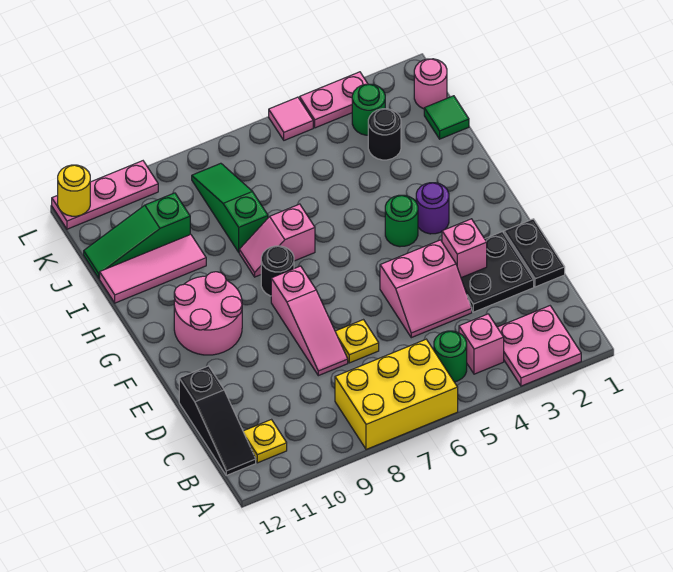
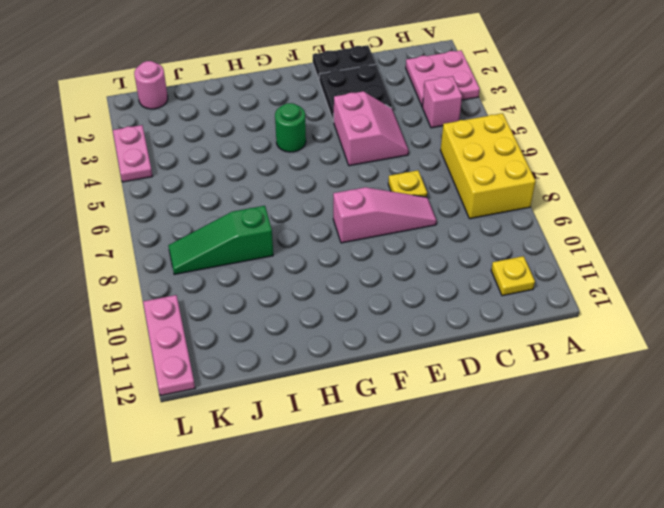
none -> green 1x1 round brick [434,331,467,382]
none -> black 1x3 slope [179,366,256,475]
none -> pink 2x2 round brick [174,272,242,355]

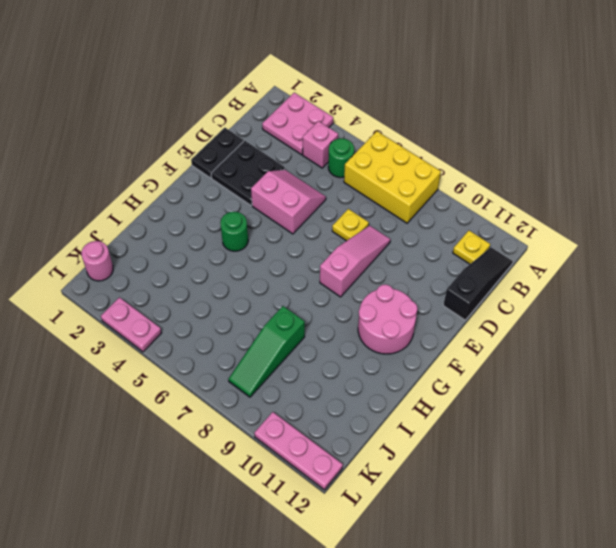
none -> purple 1x1 round brick [416,183,449,234]
none -> black 1x1 round brick [261,246,294,296]
none -> pink 1x2 slope [239,204,315,277]

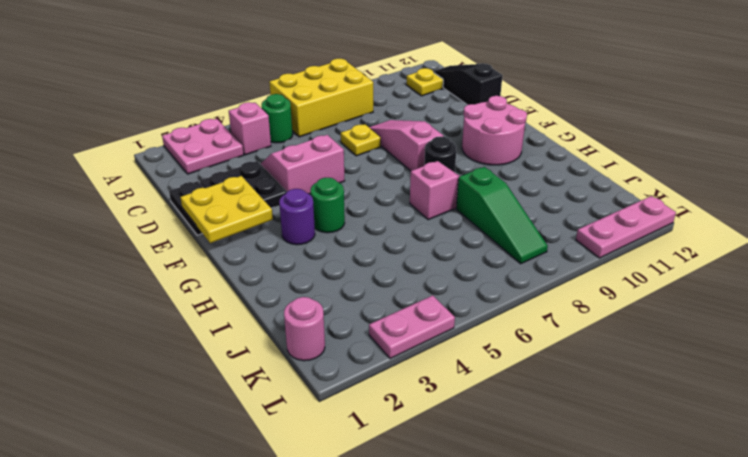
yellow 2x2 plate [180,176,273,243] -> none
none -> pink 1x3 tile [100,234,206,303]
none -> green 1x1 tile [424,96,469,139]
none -> black 1x1 round brick [368,109,401,160]

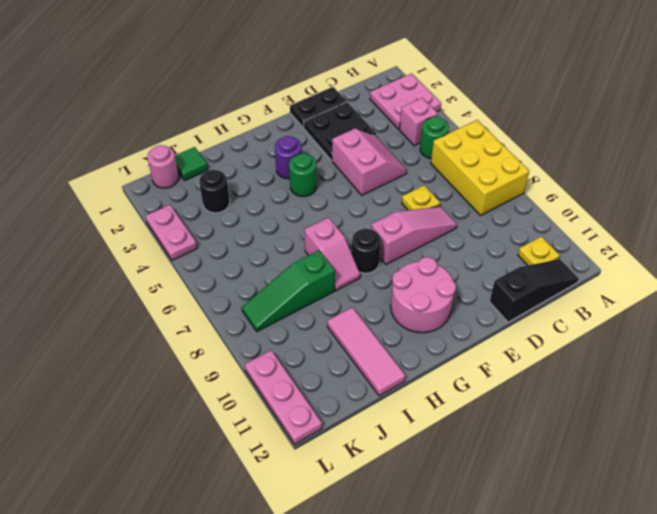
none -> green 1x3 slope [84,193,190,278]
none -> green 1x1 round brick [352,84,385,135]
none -> pink 1x1 tile [269,97,313,140]

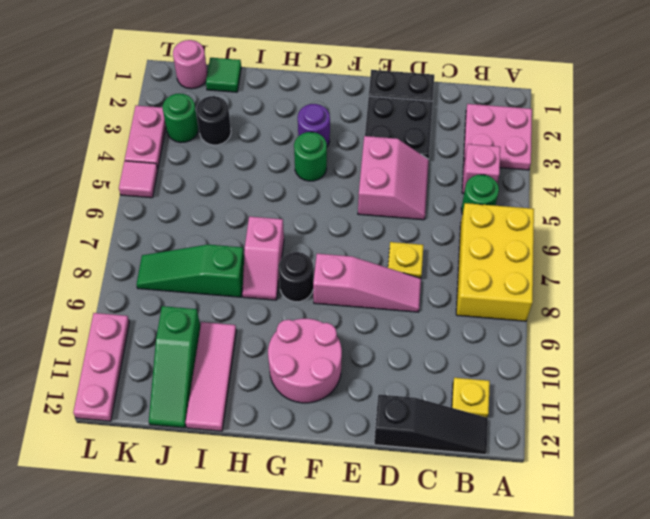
none -> pink 1x1 brick [442,219,487,278]
none -> yellow 1x1 round brick [58,165,90,216]

